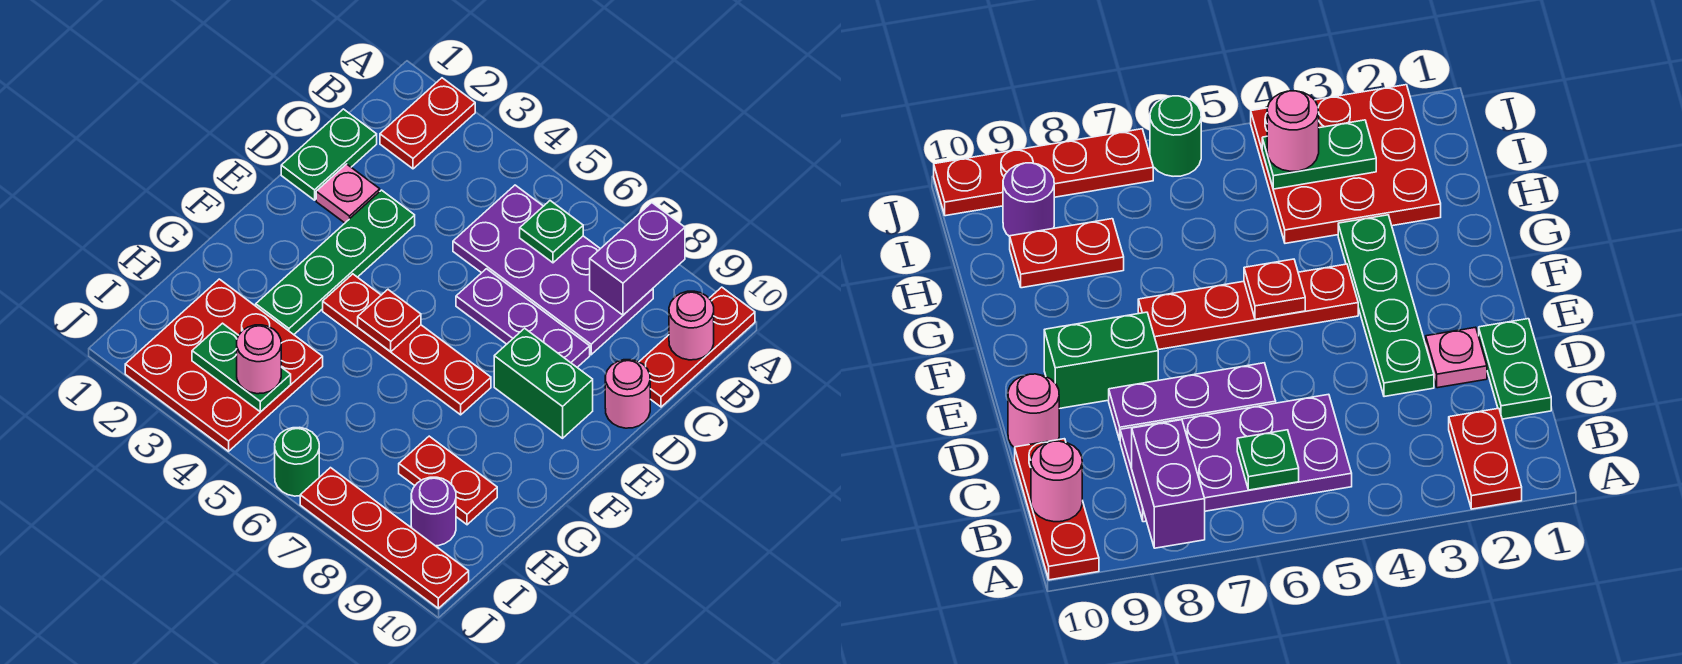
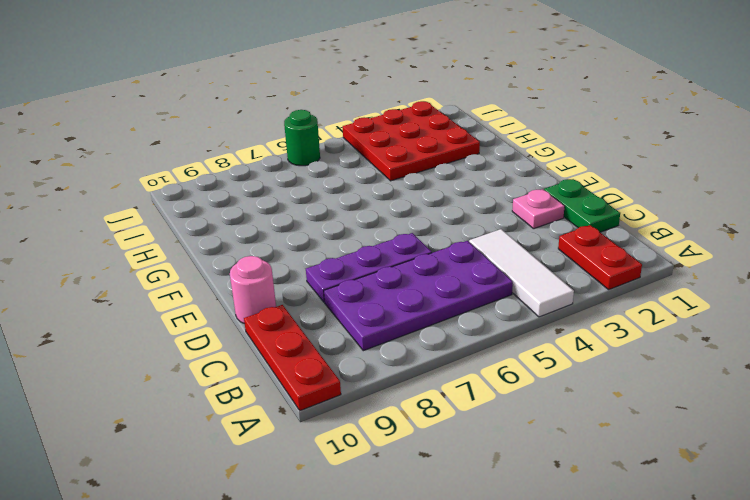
white 1x3 tile [469,229,574,317] -> none
none -> green 1x4 plate [256,190,415,335]
none -> green 1x2 brick [494,328,593,438]
none -> red 1x4 plate [323,274,491,415]

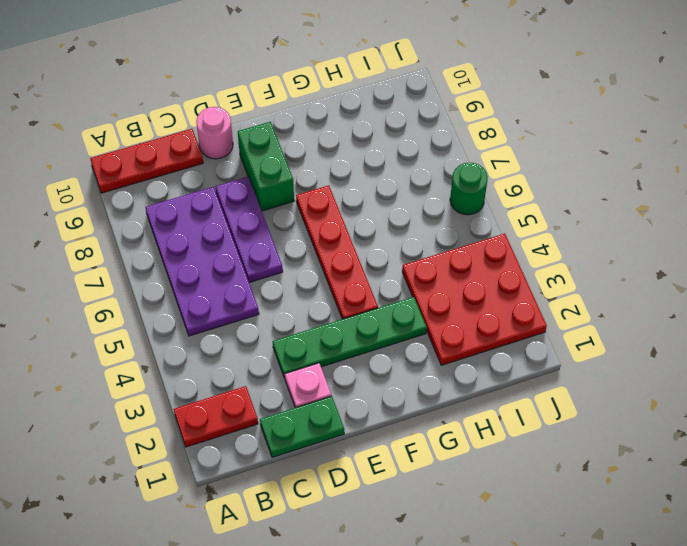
none -> red 1x2 plate [399,436,497,525]
none -> purple 1x1 round brick [411,477,456,546]
none -> red 1x4 plate [300,468,469,608]

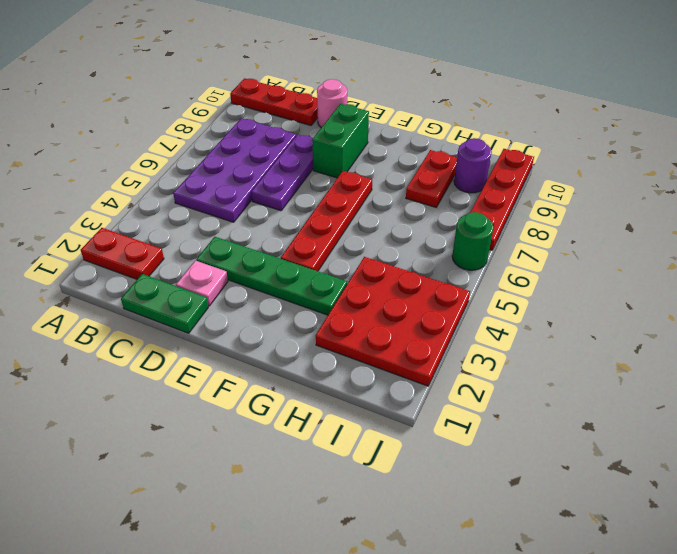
none -> purple 1x2 brick [590,203,685,315]
none -> green 1x1 plate [520,201,583,263]
none -> pink 1x1 round brick [669,291,714,360]

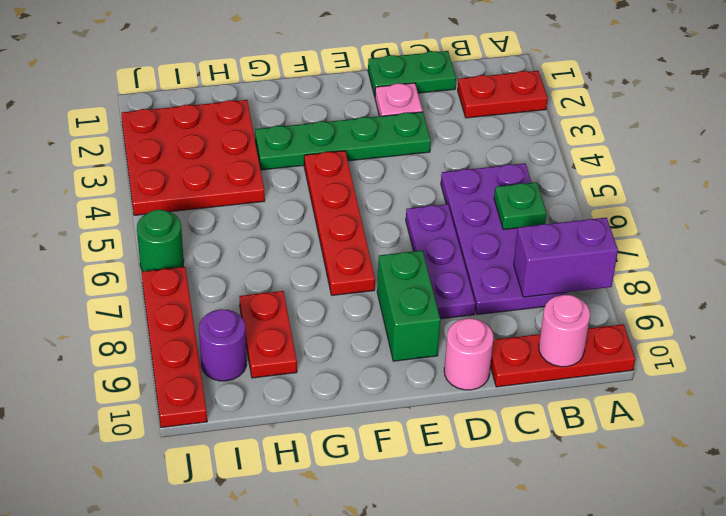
none -> red 1x1 plate [358,290,421,352]
none -> green 1x2 plate [192,323,291,412]
none -> pink 1x1 round brick [237,325,281,394]

